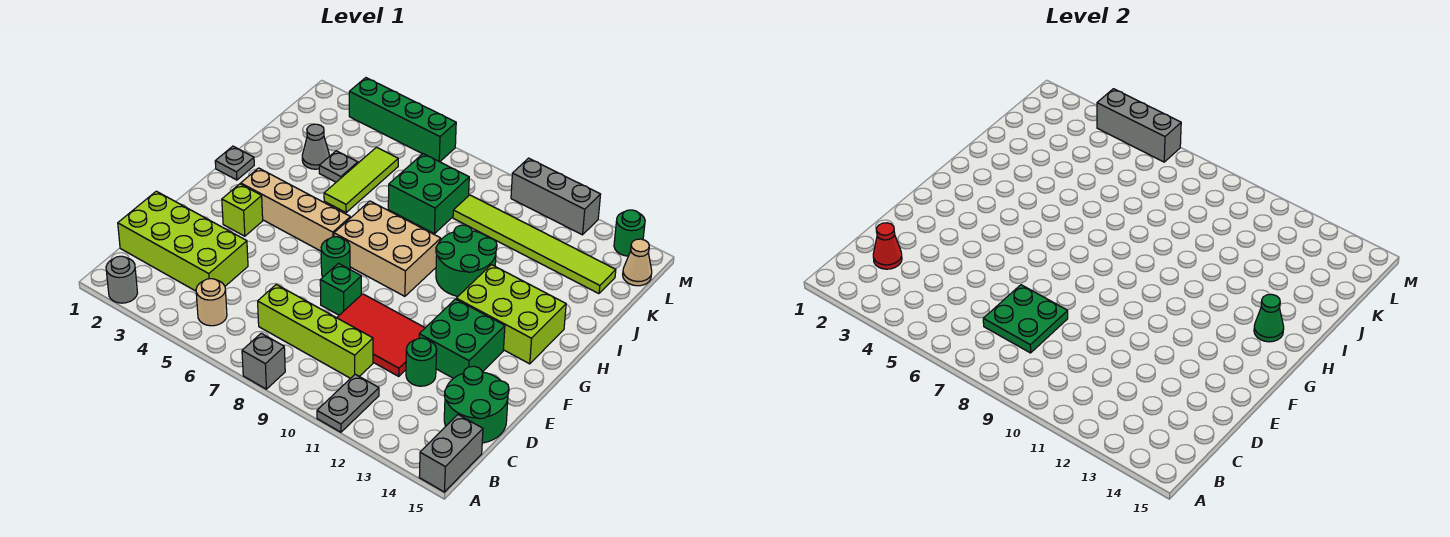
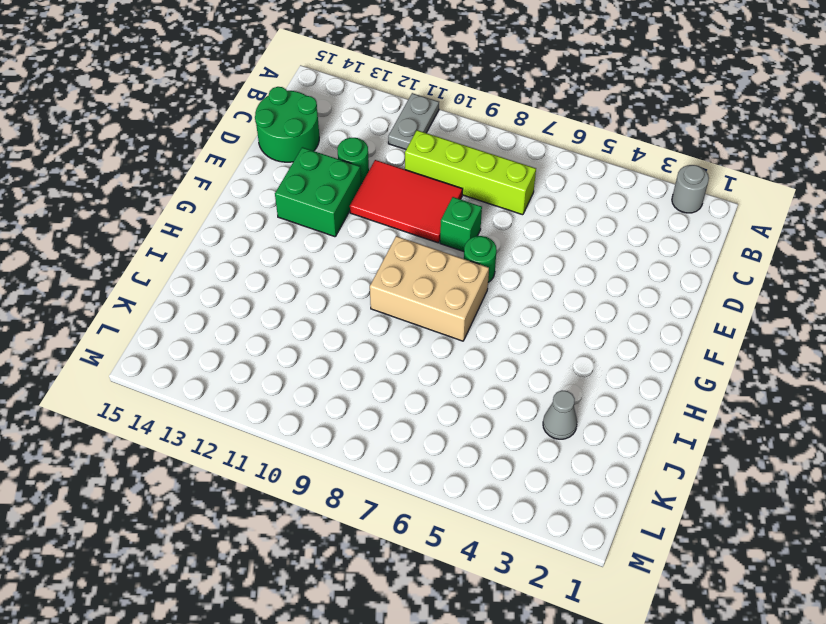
none -> grey 1x1 brick [242,333,285,389]
none -> grey 1x2 brick [419,415,483,492]
none -> tan 1x1 round brick [196,279,227,326]
none -> lime 2x4 brick [118,191,248,291]

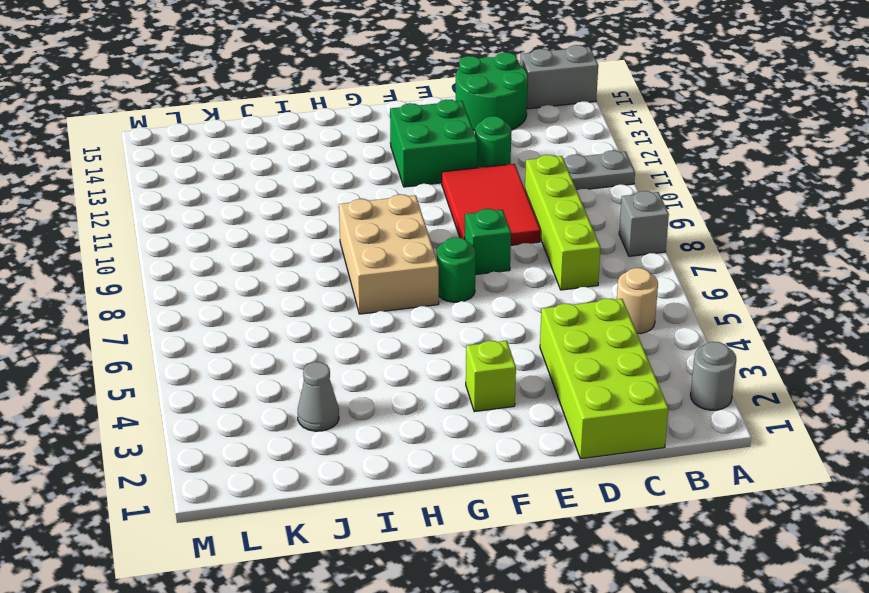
none -> tan 1x4 brick [241,168,350,251]
none -> lime 2x3 brick [456,265,566,364]
none -> grey 1x1 plate [215,146,254,180]
none -> green 2x2 round brick [436,225,497,296]

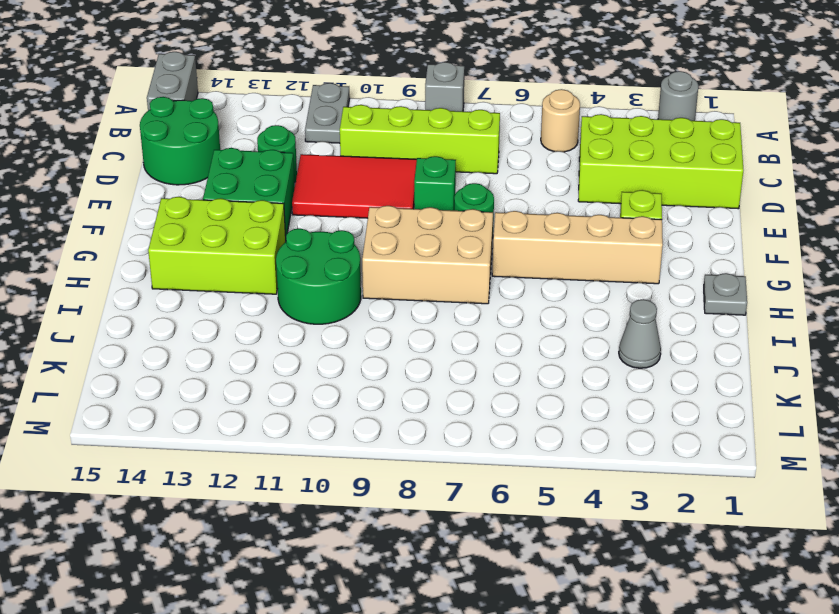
none -> lime 1x3 tile [324,147,398,213]
none -> grey 1x1 plate [319,151,358,182]
none -> green 2x2 brick [388,154,469,234]
none -> lime 1x6 tile [453,195,616,294]

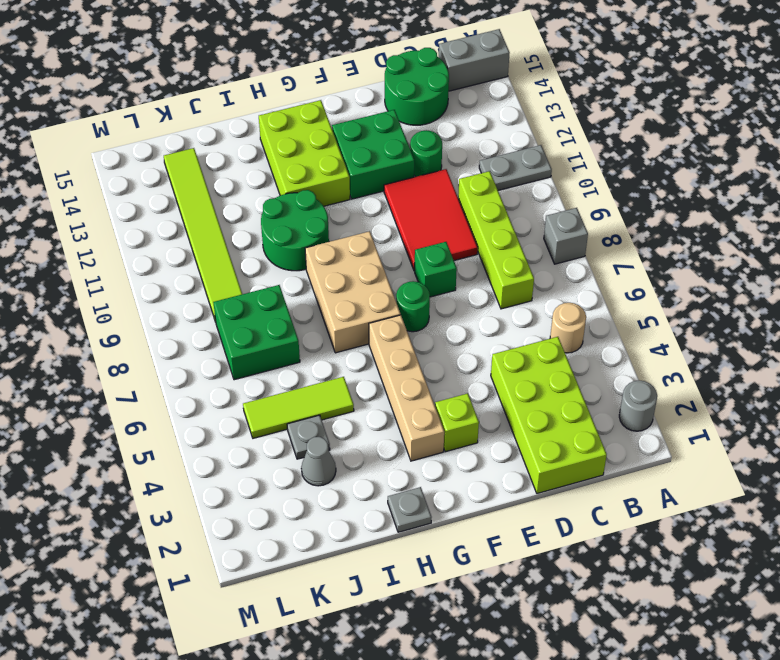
none -> tan 1x1 cone [623,239,652,286]
none -> green 1x4 brick [349,78,456,162]
none -> grey 1x3 brick [511,158,601,235]
none -> green 1x1 round brick [614,210,645,256]

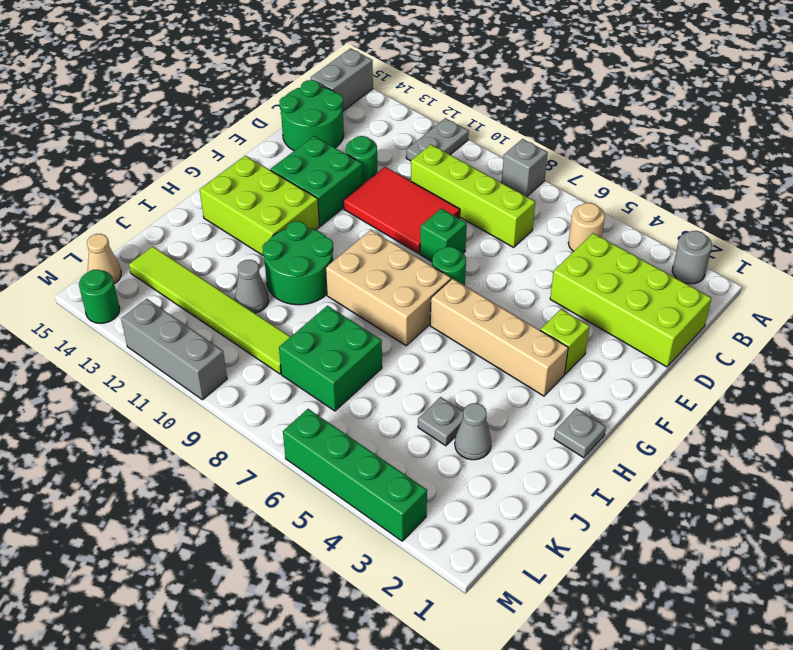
grey 1x1 cone [235,260,269,313] -> none
none -> lime 1x3 tile [324,147,398,213]
none -> red 1x1 cone [873,223,902,269]
none -> green 2x2 plate [983,285,1068,353]
none -> green 1x1 cone [1254,294,1284,342]

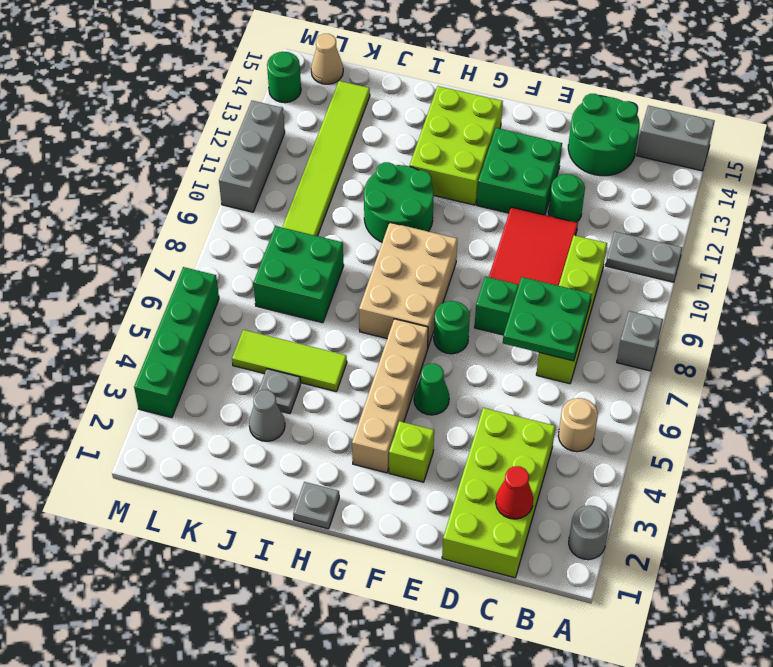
green 1x1 cone [414,364,449,415] -> green 1x1 cone moved to [1254,294,1284,342]
none -> grey 1x3 brick [1097,89,1181,162]

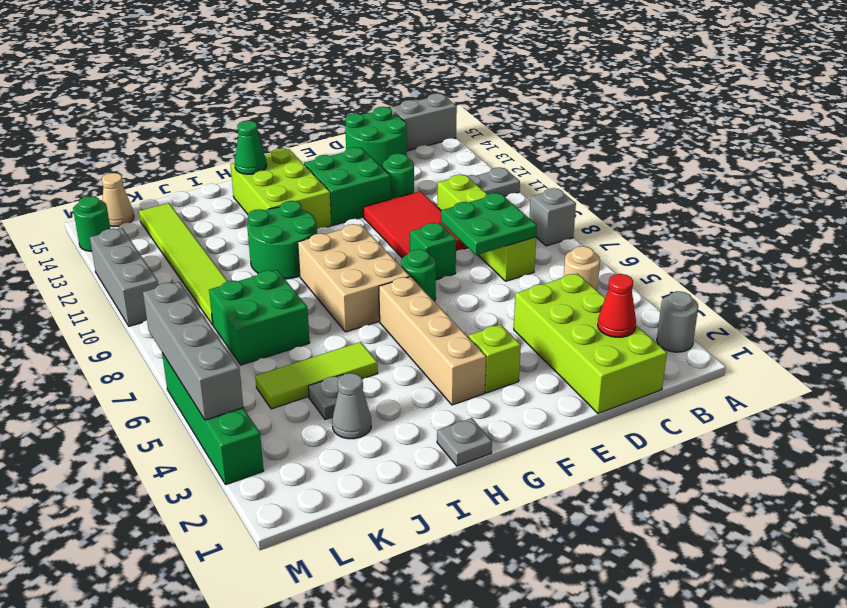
grey 1x4 brick [143,282,243,420] -> grey 1x3 brick [1097,89,1181,162]

